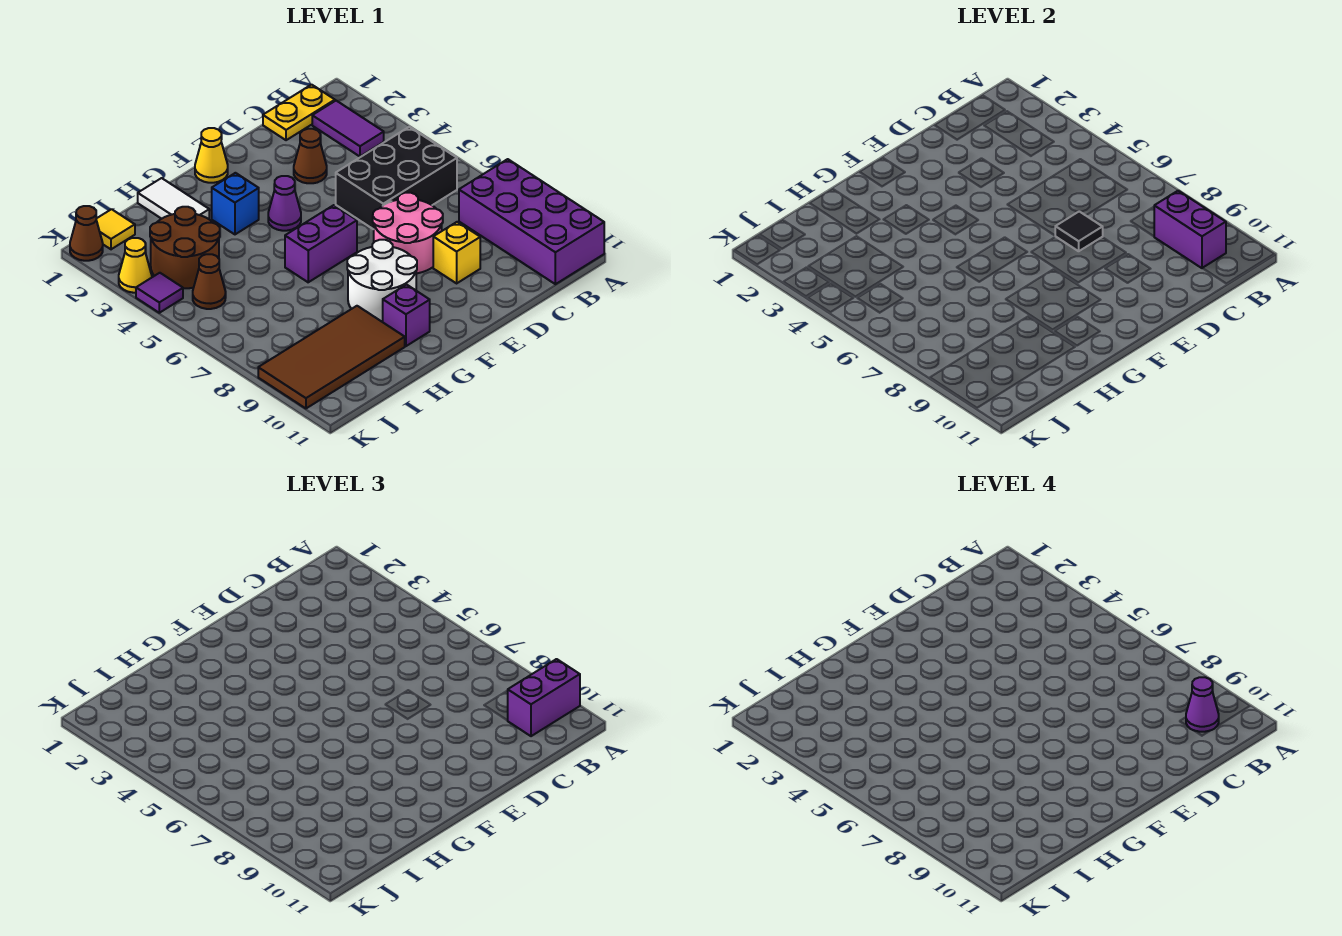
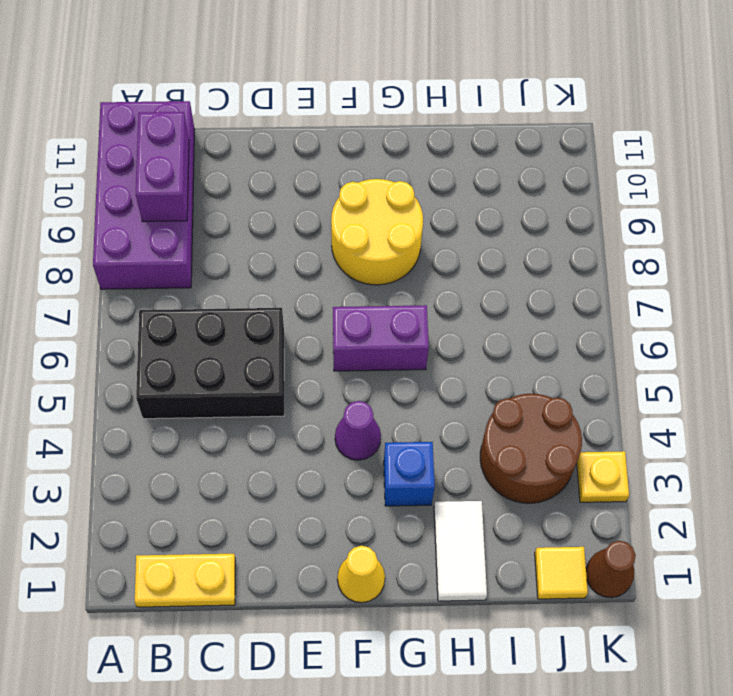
yellow 2x2 round brick [331,179,423,285] -> white 2x2 round brick [347,240,417,321]
yellow 1x1 plate [577,451,629,502] -> yellow 1x1 cone [119,238,152,293]
none -> purple 1x2 tile [312,101,384,156]
none -> brown 1x1 cone [294,129,327,183]
none -> pink 2x2 round brick [373,193,443,274]

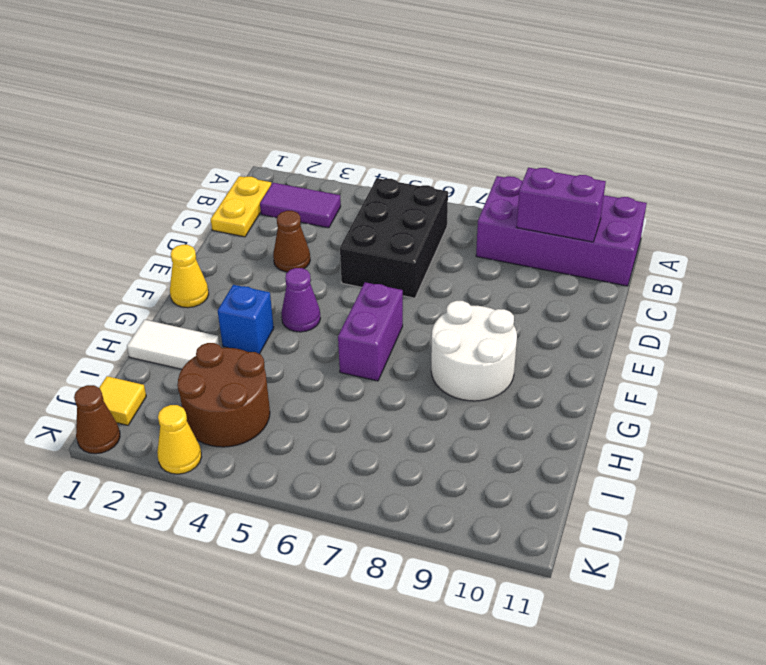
none -> pink 2x2 round brick [373,193,443,274]
none -> yellow 1x1 brick [433,222,480,283]
none -> purple 1x1 brick [383,285,430,346]

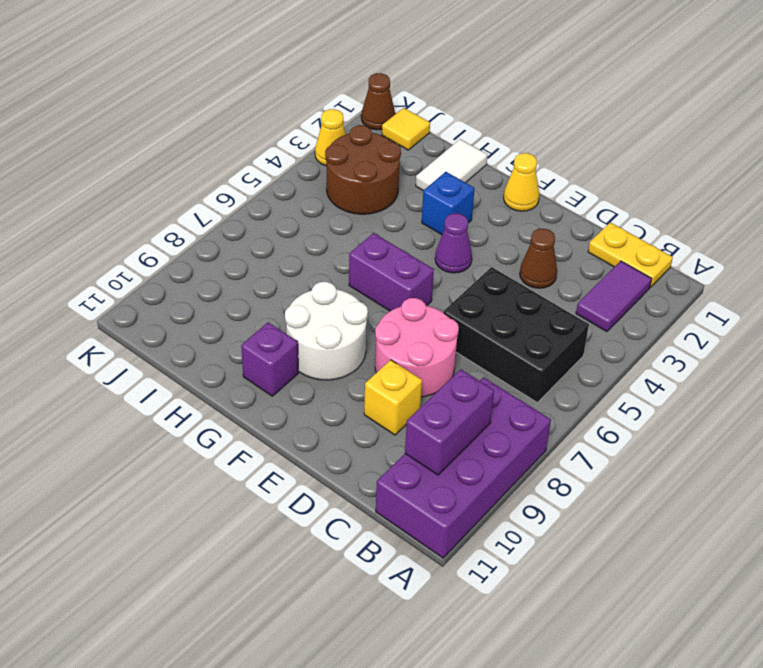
none -> brown 2x4 tile [258,306,405,408]
none -> brown 1x1 cone [193,254,226,309]
none -> purple 1x1 tile [136,273,183,313]

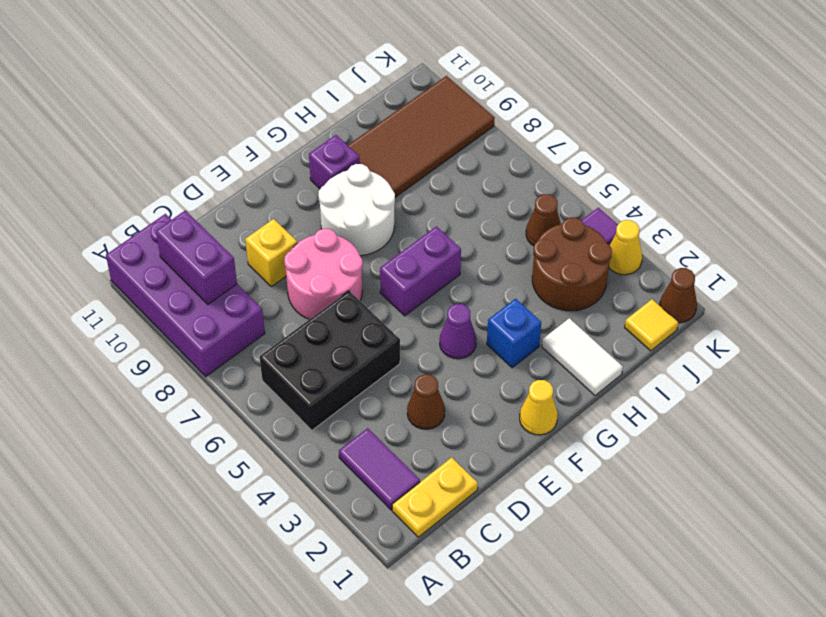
none -> black 1x1 tile [1055,211,1103,251]
none -> purple 1x2 brick [507,659,580,736]
none -> purple 1x1 cone [1186,677,1219,732]

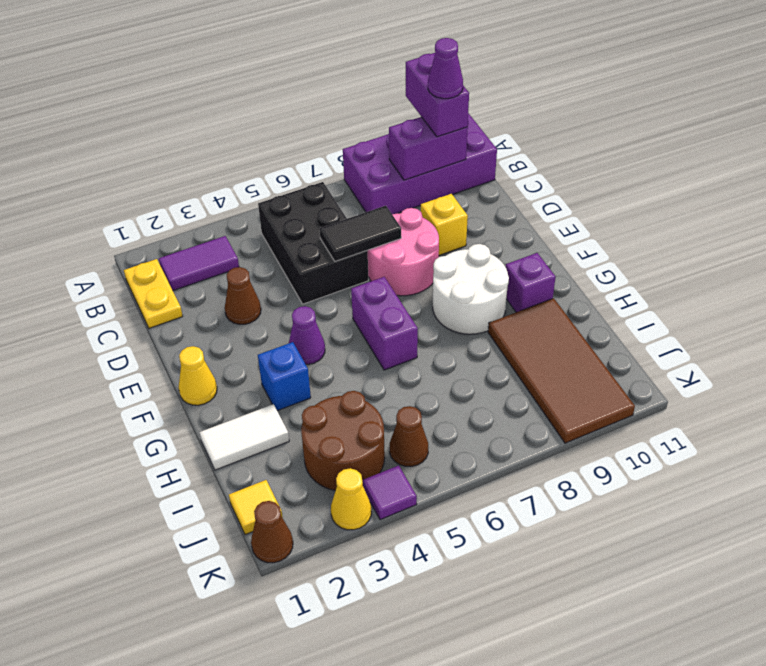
black 1x2 tile [320,206,401,262] -> black 1x1 tile [1055,211,1103,251]

